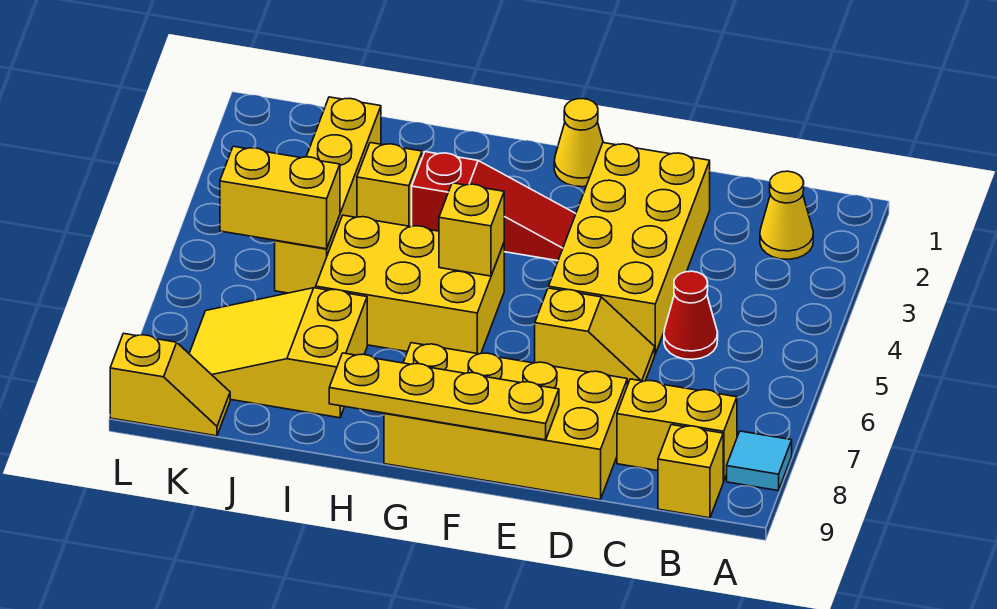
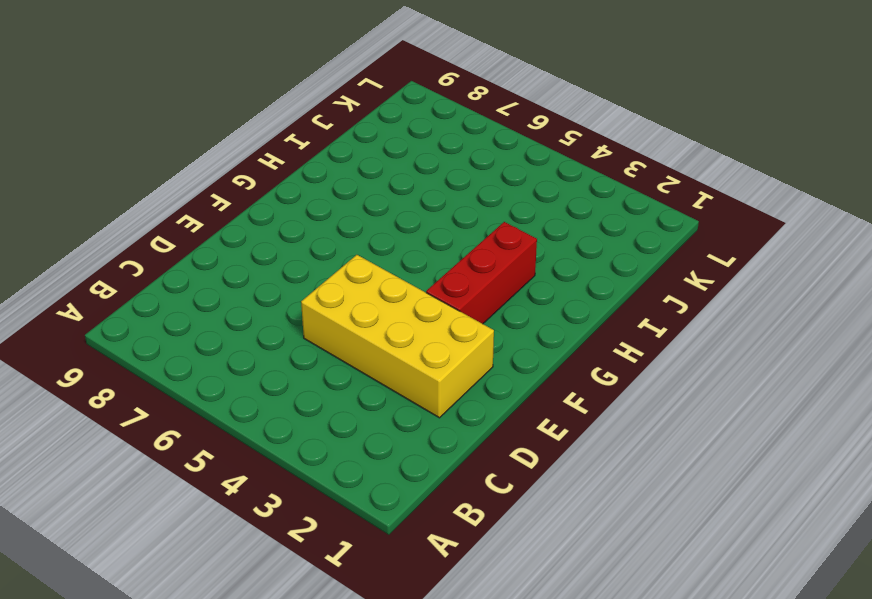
red 1x3 brick [426,222,537,324] -> red 1x3 slope [412,152,576,261]
none -> cyan 1x1 tile [727,431,792,491]
none -> yellow 1x1 cone [760,171,813,259]
none -> yellow 1x2 brick [617,379,737,482]

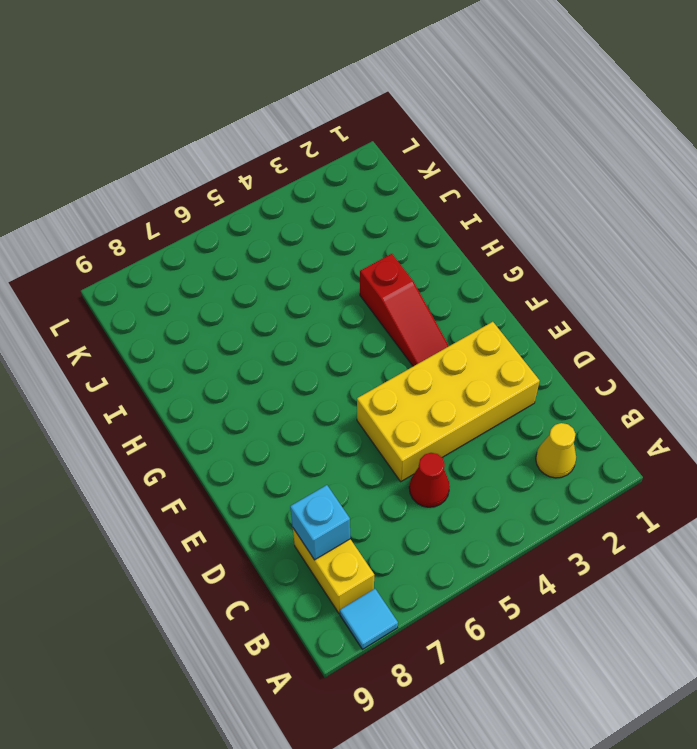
cyan 1x1 brick [290,485,350,560] -> none
none -> yellow 1x1 brick [658,425,723,518]
none -> yellow 1x2 slope [535,288,655,385]
none -> yellow 2x4 brick [384,343,627,500]

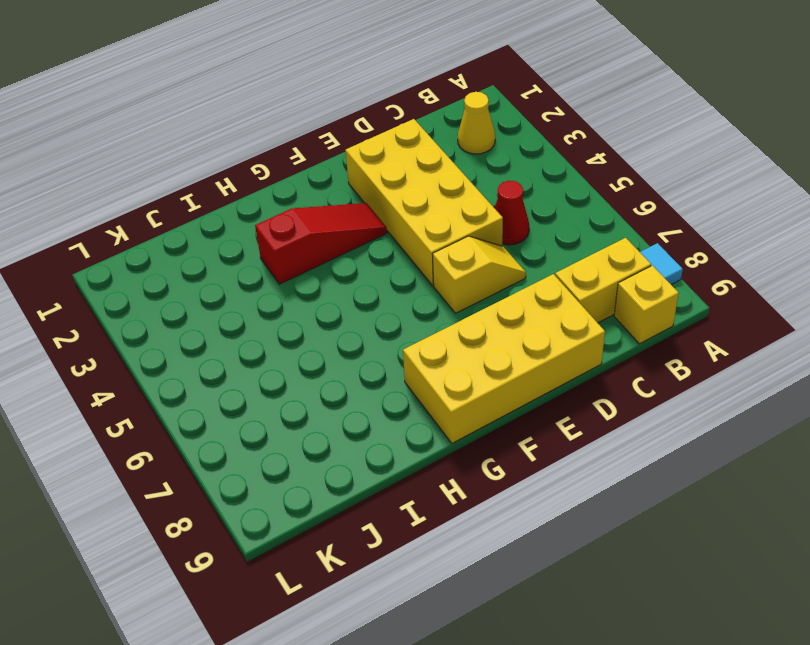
none -> yellow 1x1 cone [554,99,603,187]
none -> yellow 2x3 brick [316,215,504,354]
none -> yellow 1x1 brick [357,143,422,227]

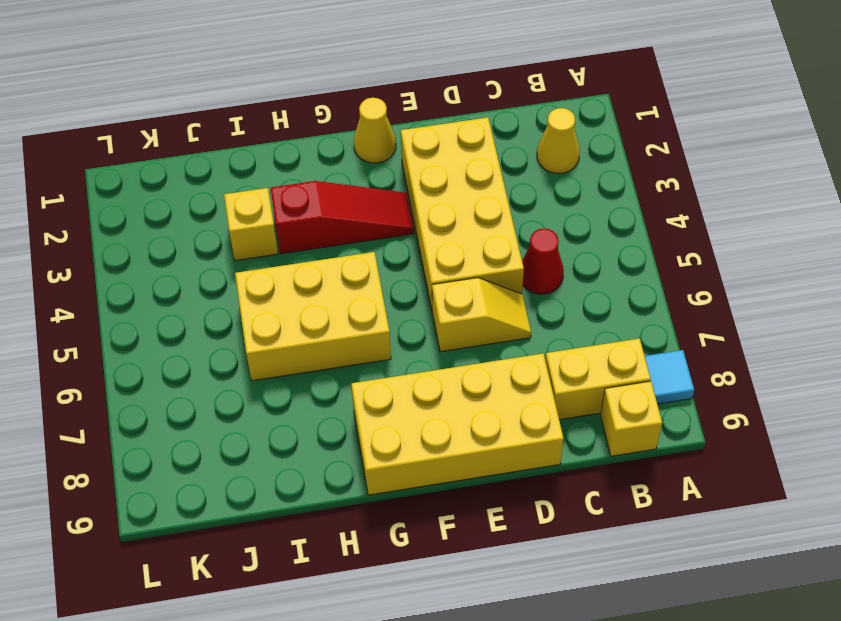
none -> yellow 2x3 slope [189,288,367,418]
none -> yellow 1x4 brick [275,97,381,293]
none -> yellow 1x2 slope [110,333,230,436]

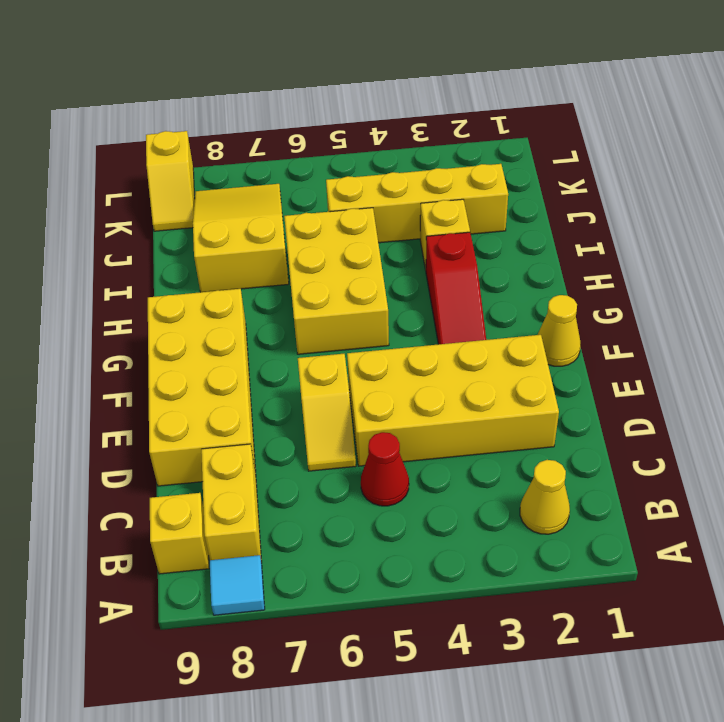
none -> yellow 1x4 plate [329,353,559,440]
none -> yellow 1x1 brick [439,183,504,276]
none -> yellow 1x2 brick [220,146,340,249]

